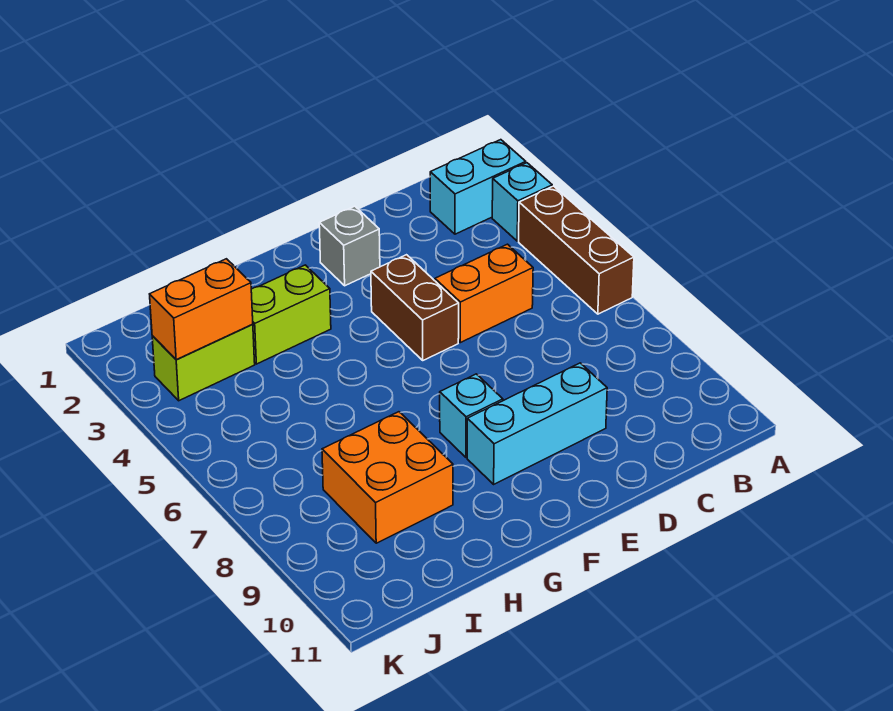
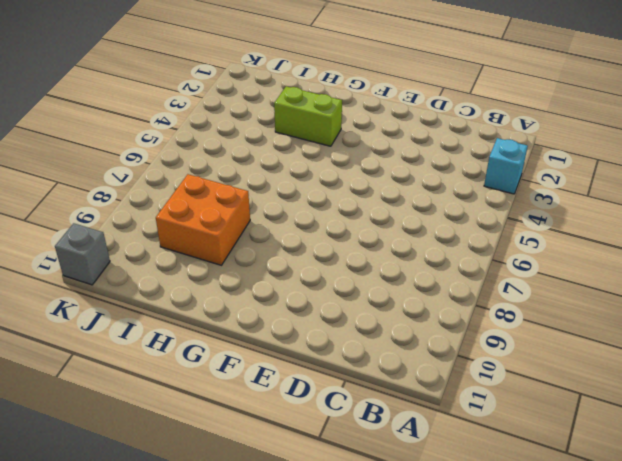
grey 1x1 brick [55,223,110,285] -> grey 1x1 brick moved to [319,206,380,286]
none -> cyan 1x2 brick [430,140,526,234]
none -> brown 1x3 brick [519,186,634,314]
none -> orange 1x2 brick [435,244,533,343]

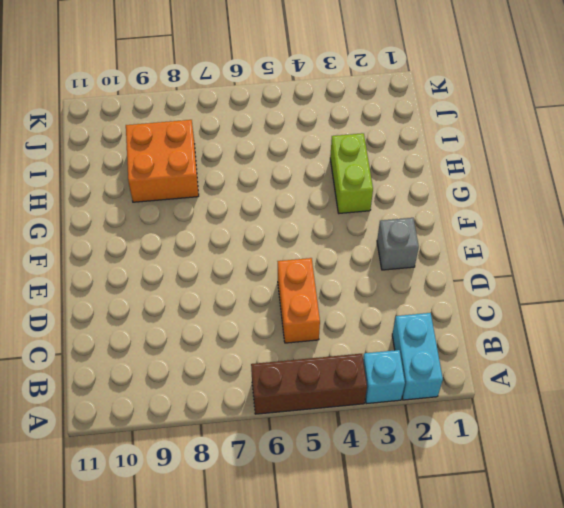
none -> cyan 1x3 brick [467,363,607,484]
none -> brown 1x2 brick [371,255,459,360]
none -> cyan 1x1 brick [440,374,503,457]

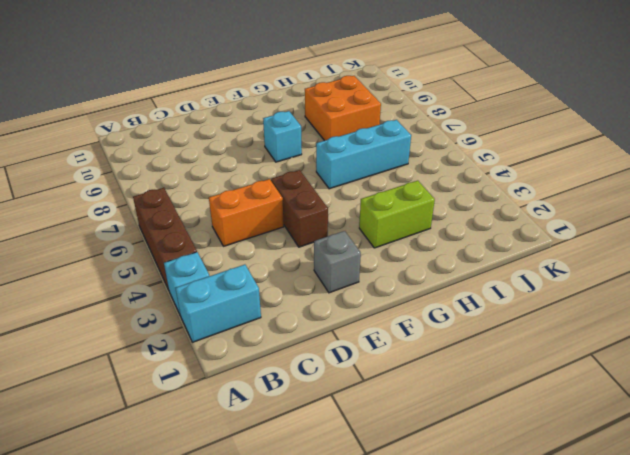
cyan 1x3 brick [316,120,411,189] -> cyan 1x3 brick moved to [467,363,607,484]
none -> lime 1x2 brick [152,324,255,401]
none -> orange 1x2 brick [150,259,253,360]

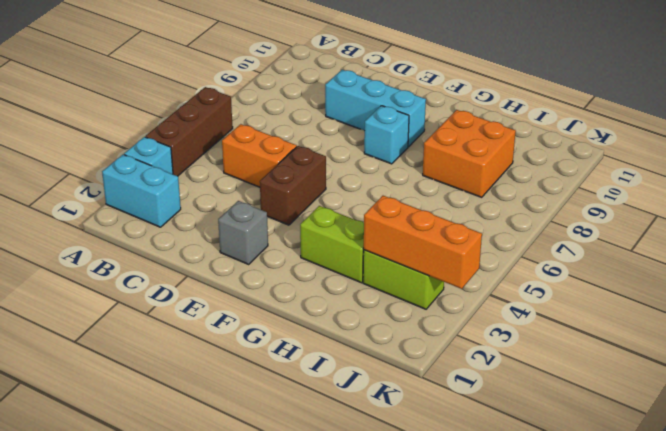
orange 1x3 brick [364,196,482,289] -> orange 1x2 brick [150,259,253,360]

